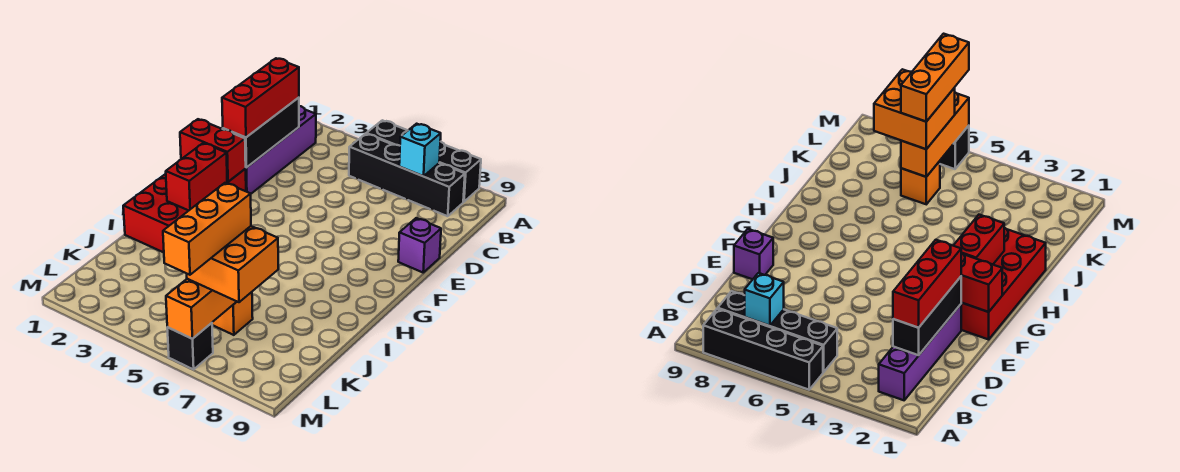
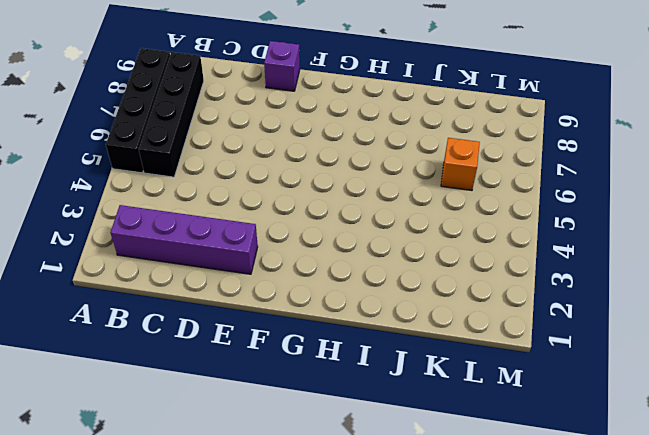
none -> red 2x4 brick [123,169,246,252]
none -> black 1x1 brick [167,323,213,369]
none -> cyan 1x1 brick [399,124,441,176]

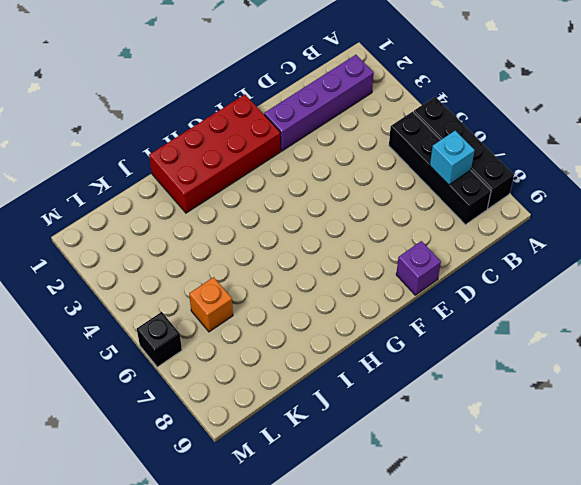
none -> black 1x3 brick [223,98,299,168]
none -> red 1x2 brick [180,119,246,182]
none -> red 1x2 brick [166,143,227,211]

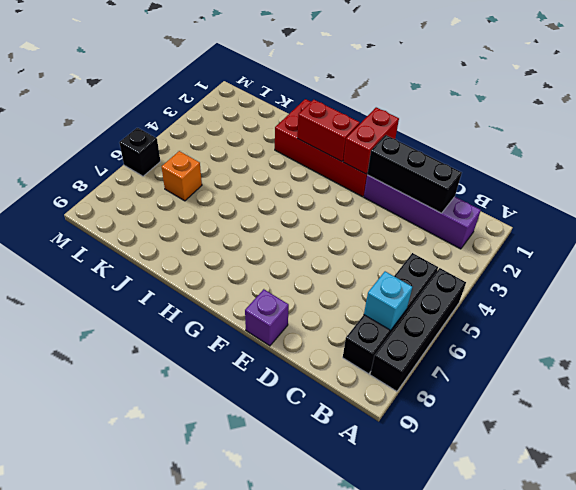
none -> orange 1x3 brick [166,279,237,339]
none -> red 1x3 brick [222,58,299,137]
none -> orange 2x2 brick [187,226,278,302]

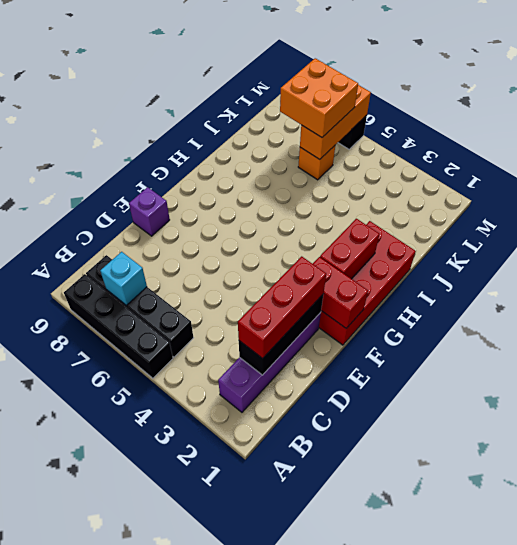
none -> orange 1x3 brick [163,183,251,275]

